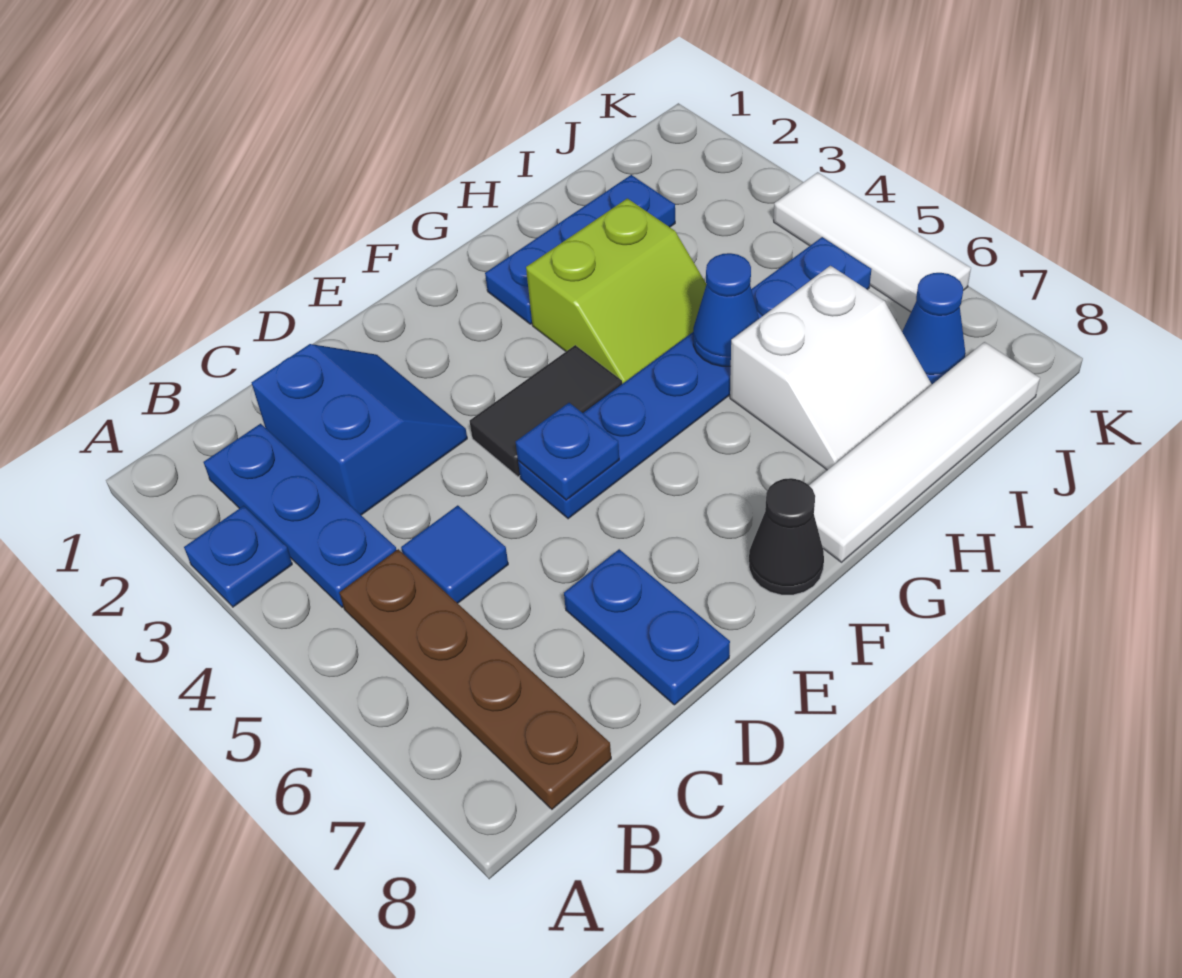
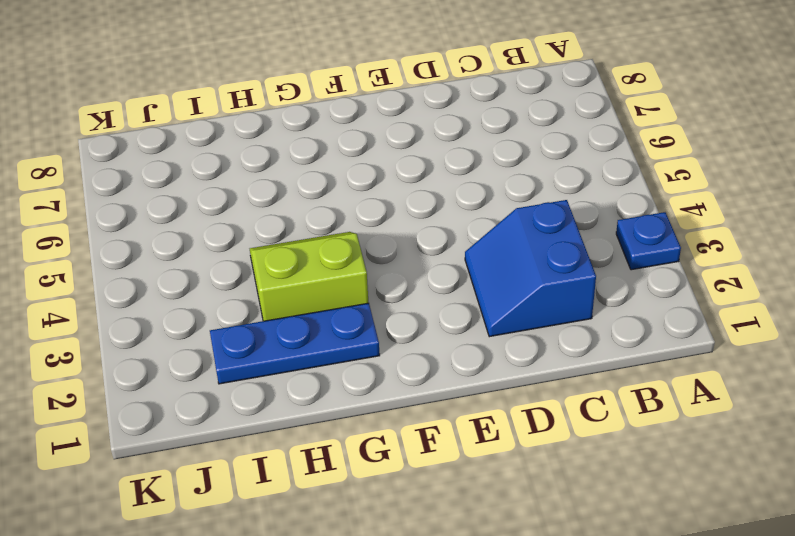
none -> blue 1x3 plate [203,424,396,607]
none -> brown 1x4 plate [339,549,611,809]
none -> blue 1x1 tile [401,505,508,603]

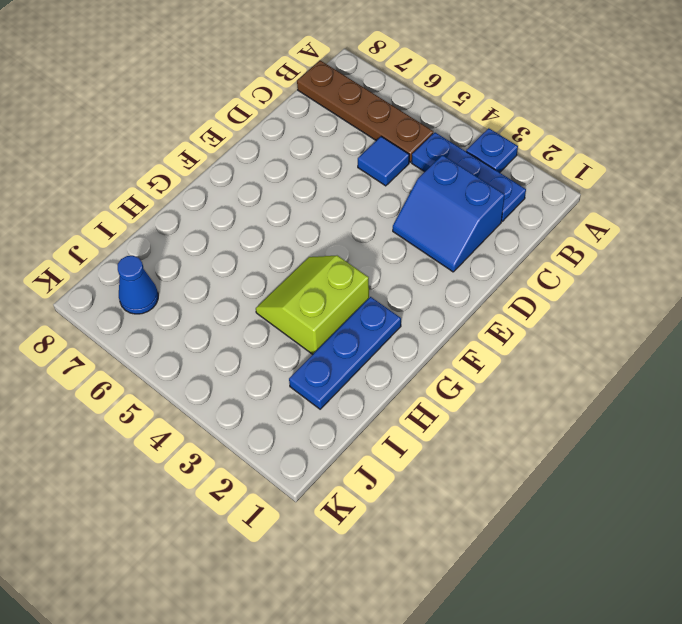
none -> blue 1x2 plate [564,549,730,705]
none -> black 1x2 tile [470,345,622,477]
none -> blue 1x6 plate [518,237,871,519]

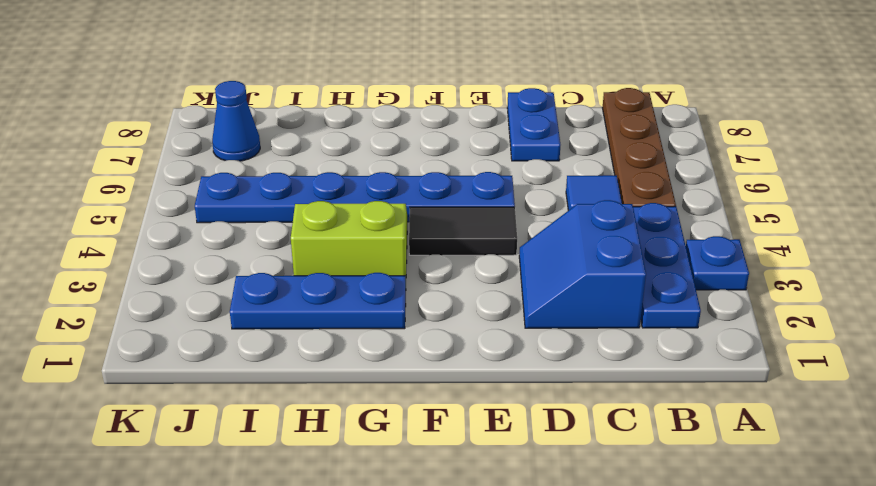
none -> black 1x1 cone [749,478,824,595]
none -> white 1x4 tile [809,342,1040,562]
none -> white 2x2 slope [730,266,932,470]

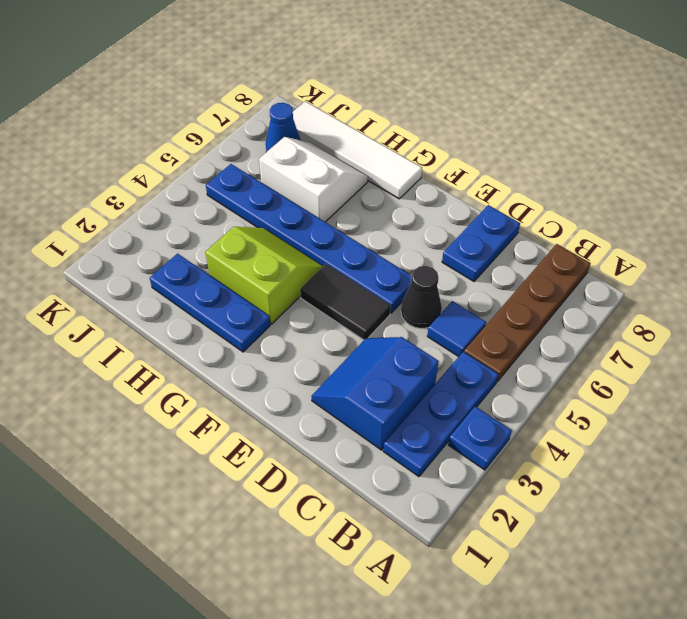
black 1x1 cone [401,266,442,329] -> black 1x1 cone moved to [749,478,824,595]
none -> white 1x3 tile [774,172,971,312]
none -> blue 1x1 plate [516,403,619,500]
none -> blue 1x1 cone [693,253,759,366]

